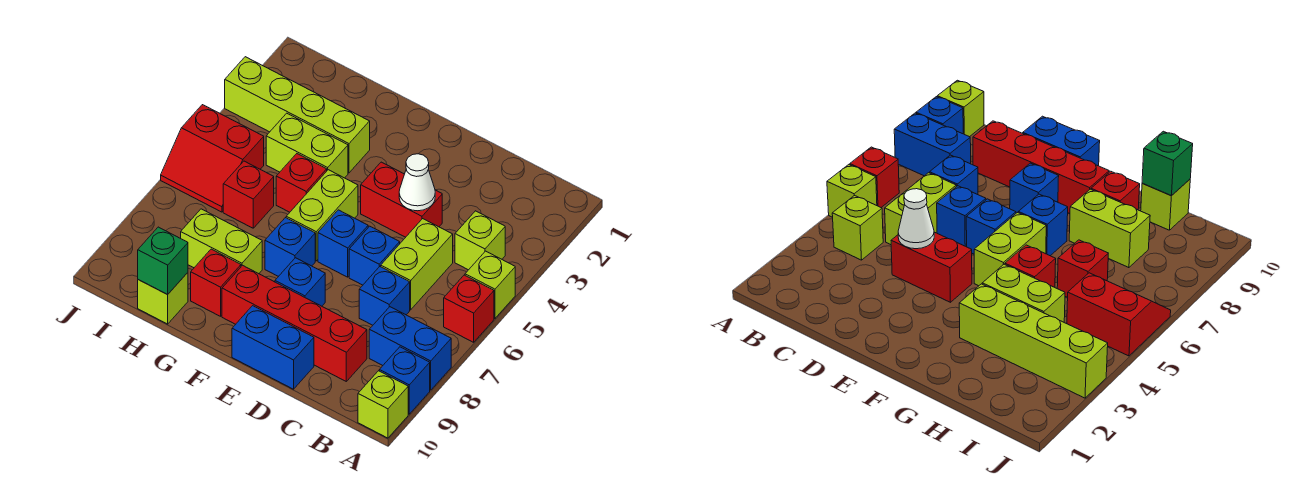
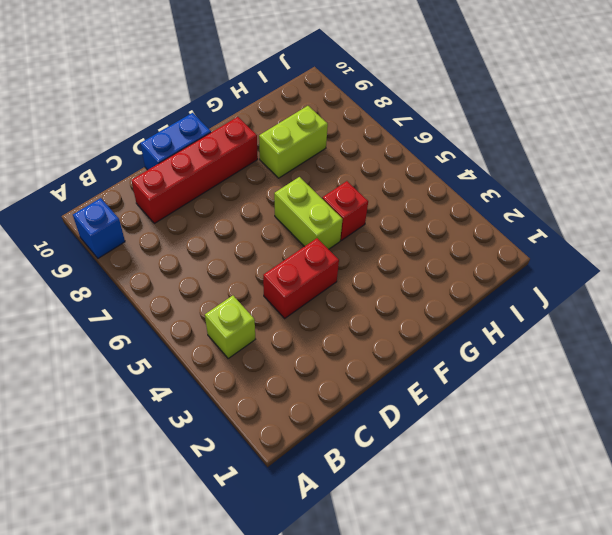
none -> lime 1x1 brick [465,251,515,318]
none -> red 1x1 brick [444,275,494,342]
none -> blue 1x2 brick [369,307,451,390]

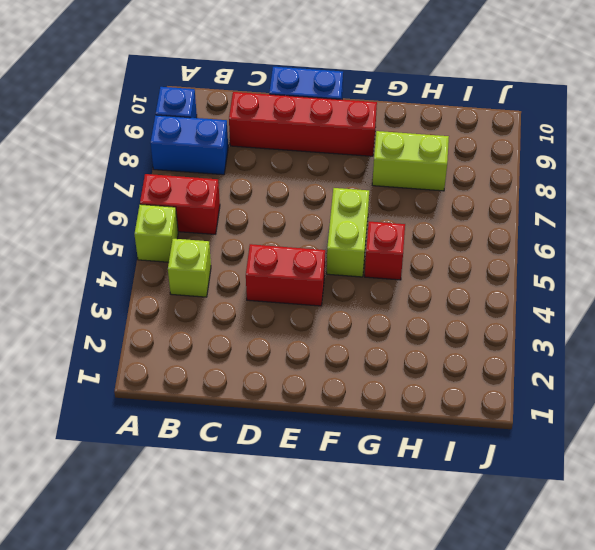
red 1x2 brick [140,174,220,234] -> red 1x1 brick [444,275,494,342]
none -> lime 1x1 brick [358,371,408,438]
none -> lime 1x2 brick [381,219,453,310]
none -> blue 1x1 brick [359,267,410,325]

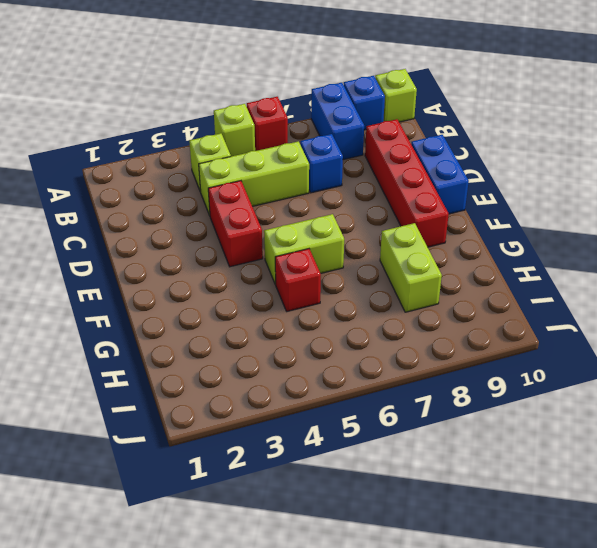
lime 1x3 brick [199,141,309,215] -> lime 1x2 brick [381,219,453,310]
none -> blue 1x1 brick [349,226,400,285]
none -> blue 1x1 brick [318,210,368,277]
none -> blue 1x1 brick [275,258,325,306]

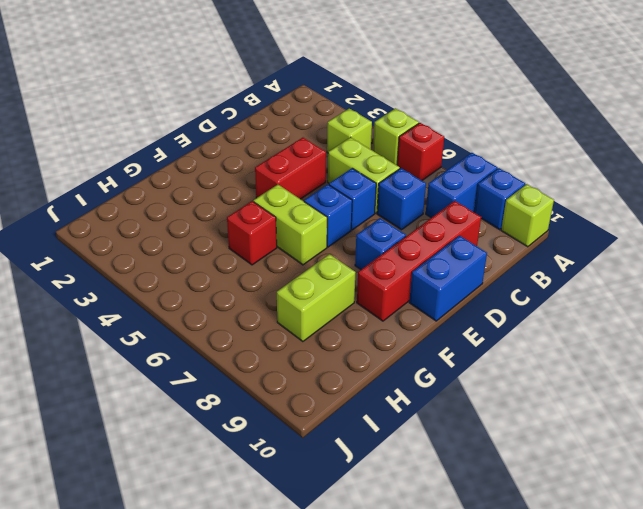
none -> blue 1x1 brick [265,218,315,276]
none -> lime 1x4 brick [225,57,370,173]
none -> lime 1x2 brick [266,113,348,178]

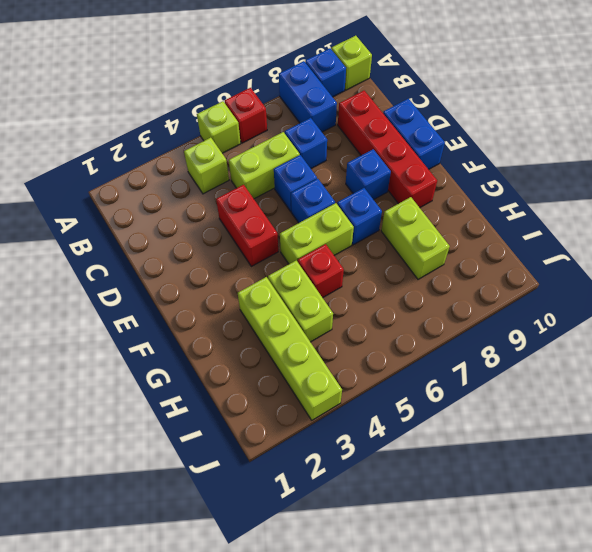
none -> red 1x1 brick [191,249,241,316]
none -> red 1x1 brick [223,161,274,228]
none -> lime 1x1 brick [138,273,188,324]

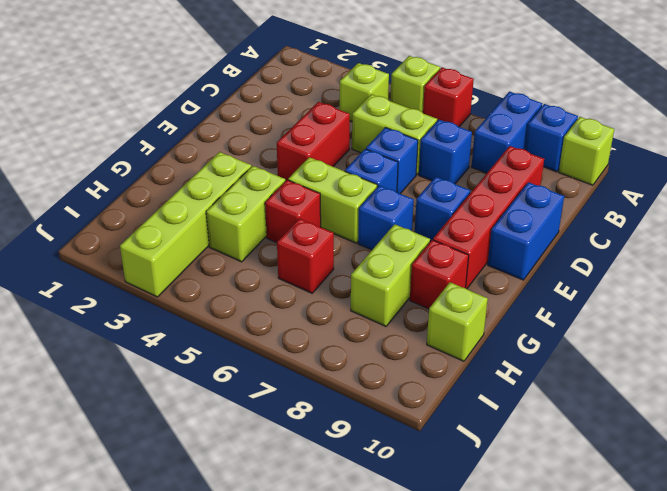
none -> red 2x2 slope [161,105,264,212]
none -> white 1x1 cone [399,154,435,211]
none -> green 1x1 brick [138,227,188,295]

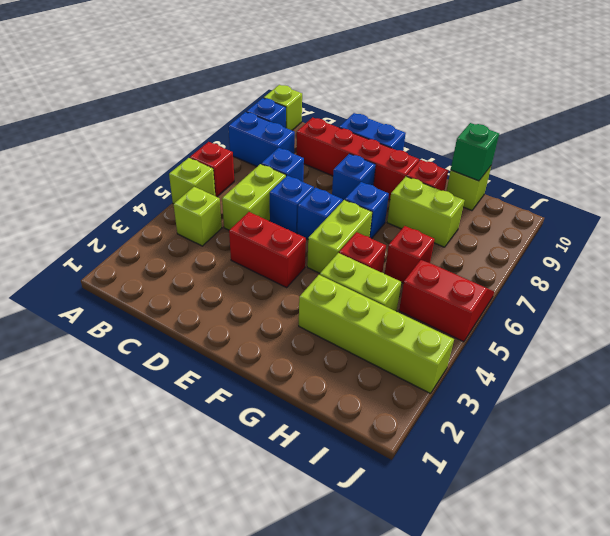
none -> white 1x1 cone [399,154,435,211]

